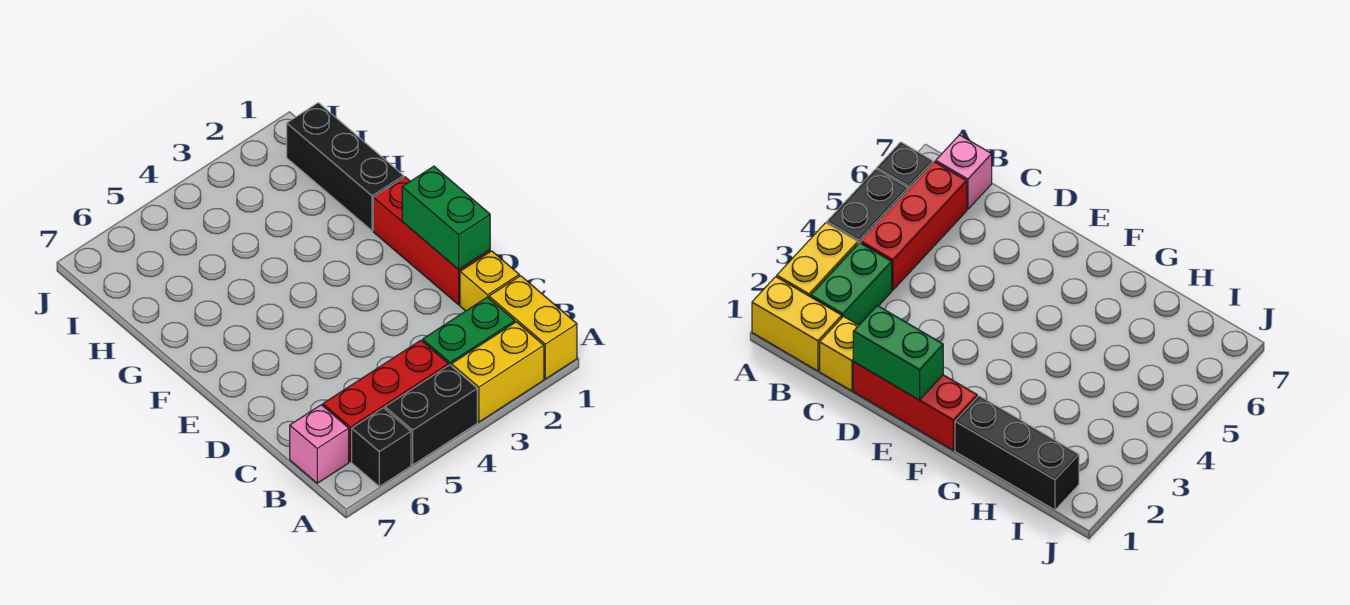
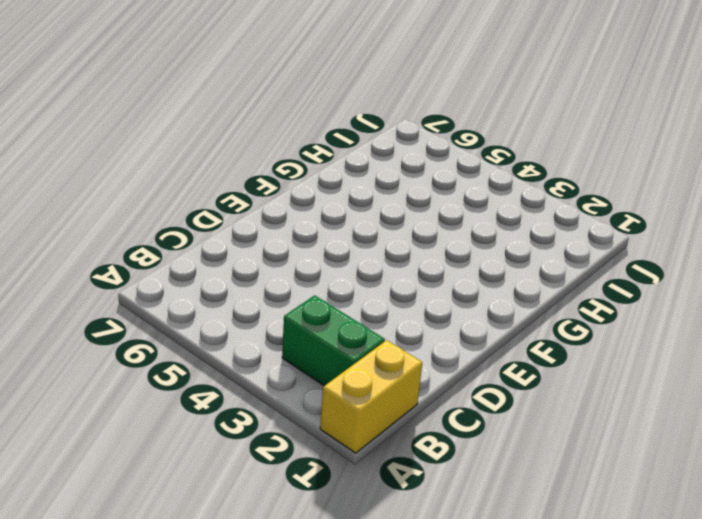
none -> yellow 1x2 brick [451,322,544,422]
none -> black 1x2 brick [385,365,477,465]

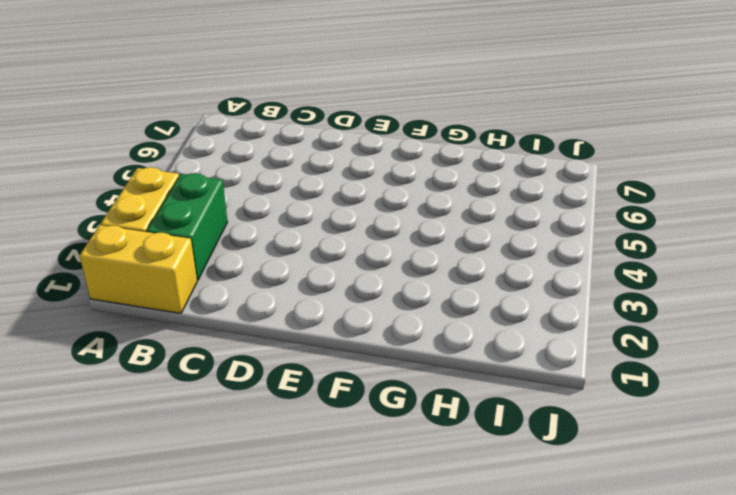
none -> black 1x2 brick [385,365,477,465]
none -> black 1x1 brick [352,408,411,486]

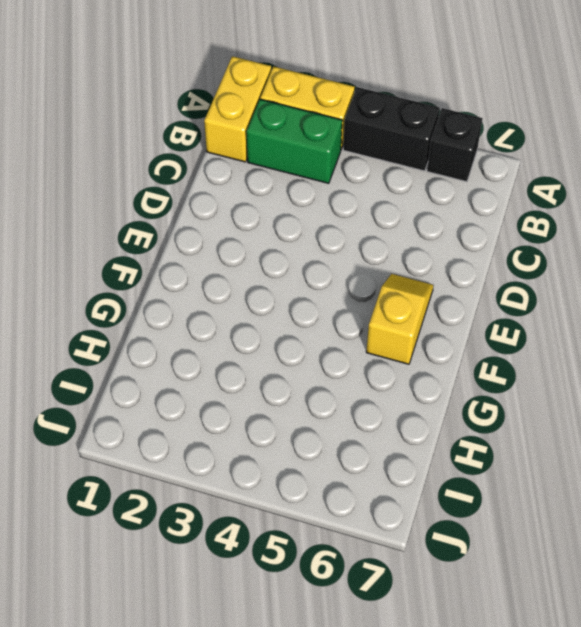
yellow 1x2 slope [366,274,433,364] -> none
none -> red 1x3 brick [323,340,448,462]
none -> pink 1x1 brick [290,405,349,483]

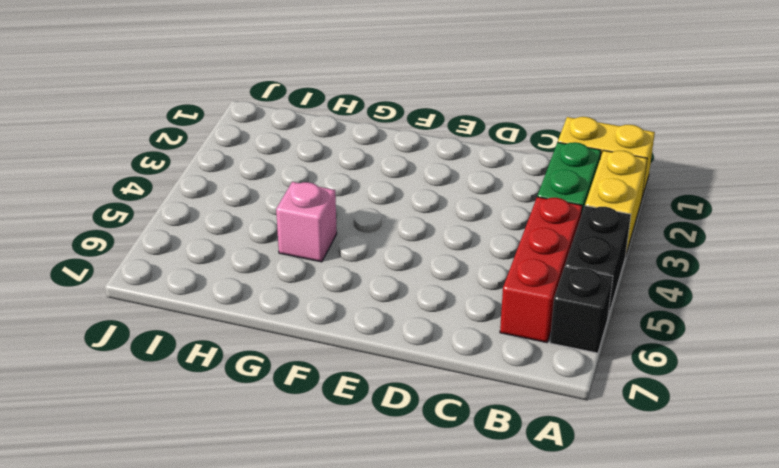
pink 1x1 brick [276,182,337,262] -> pink 1x1 brick moved to [290,405,349,483]
none -> yellow 1x1 brick [460,251,519,311]
none -> red 1x3 brick [373,177,490,305]

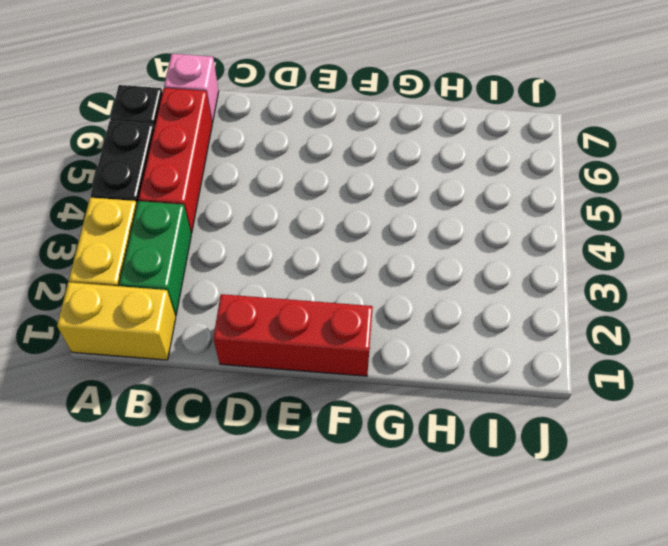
none -> yellow 1x1 brick [460,251,519,311]
none -> black 1x3 brick [287,103,404,231]

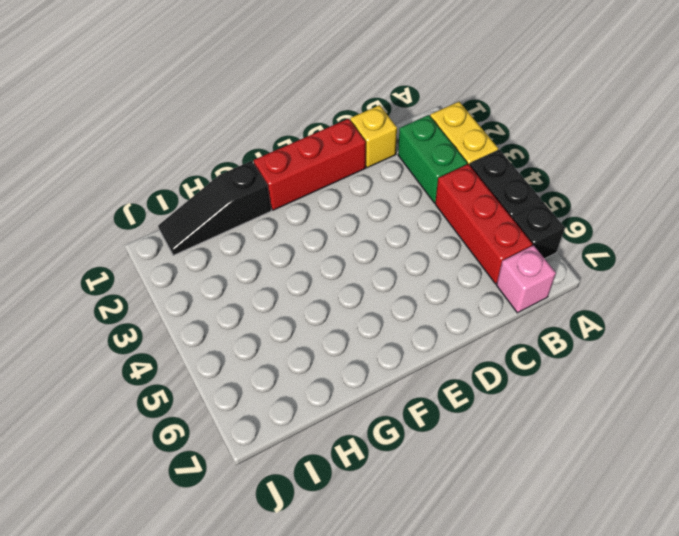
black 1x3 slope [158,161,271,255] -> black 1x3 brick [287,103,404,231]
none -> yellow 1x2 brick [489,276,577,379]
none -> green 1x2 brick [402,166,490,270]

